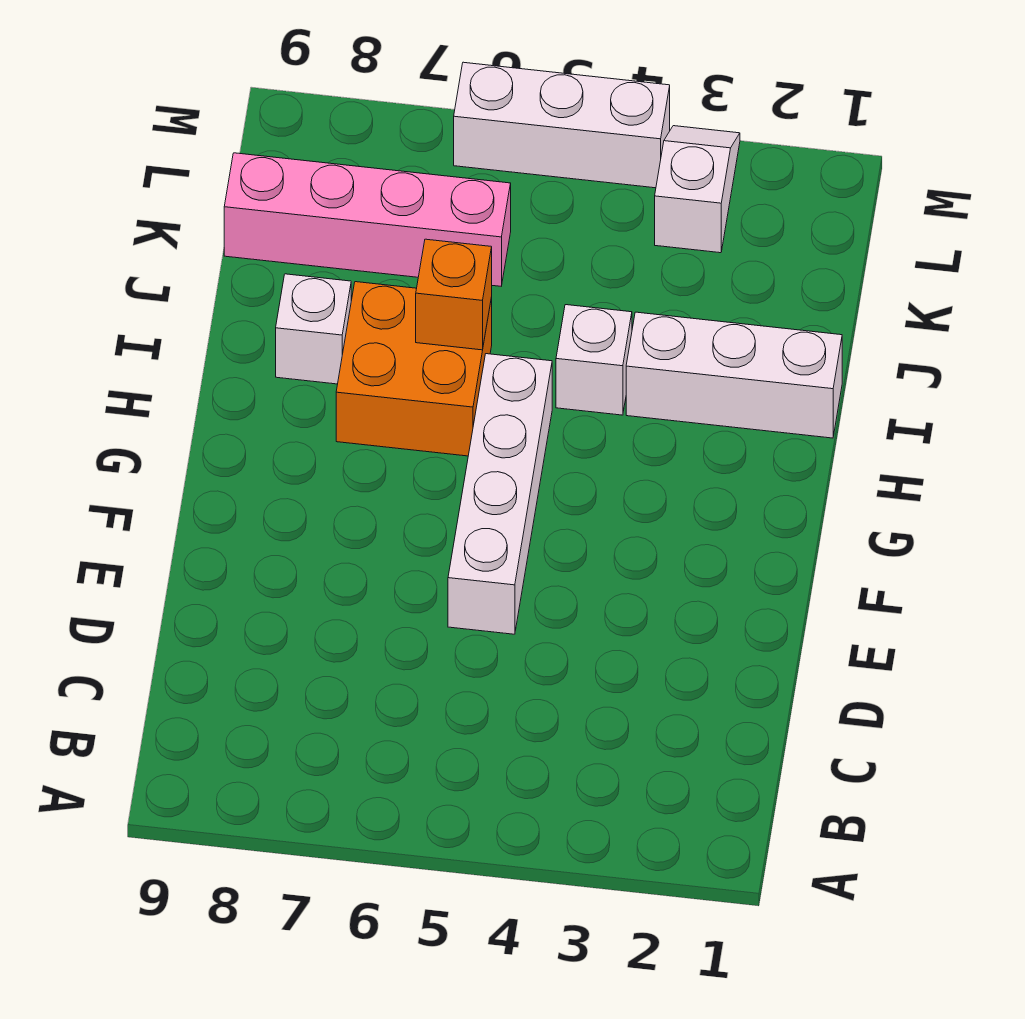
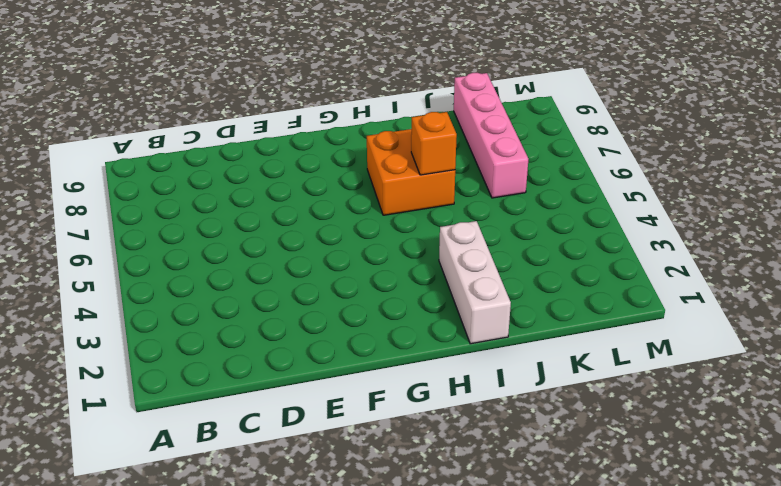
none -> white 1x4 brick [448,354,552,634]
none -> white 1x1 brick [556,305,632,415]

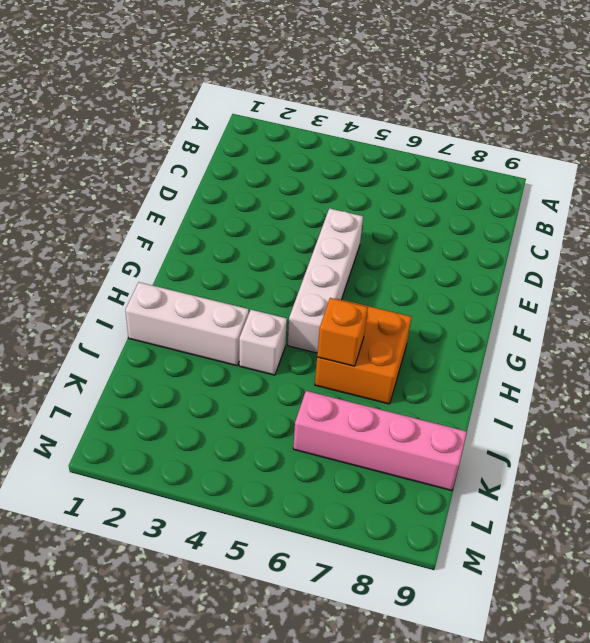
none -> white 1x1 brick [276,274,351,384]
none -> white 1x2 slope [655,126,740,253]

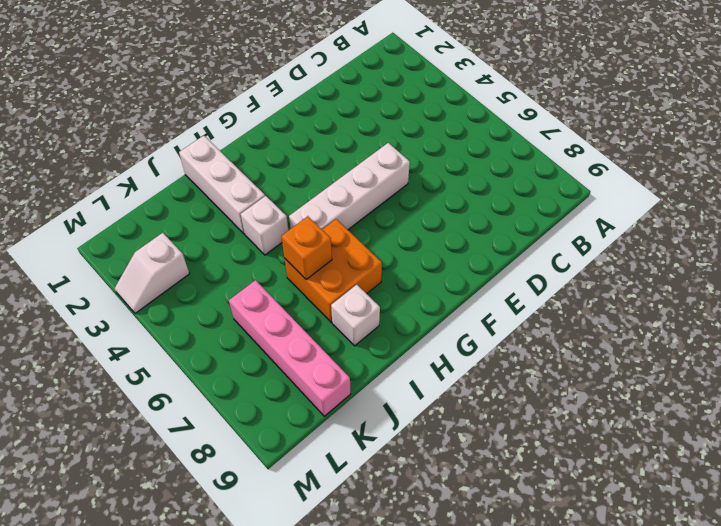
none -> white 1x3 brick [454,62,670,188]

